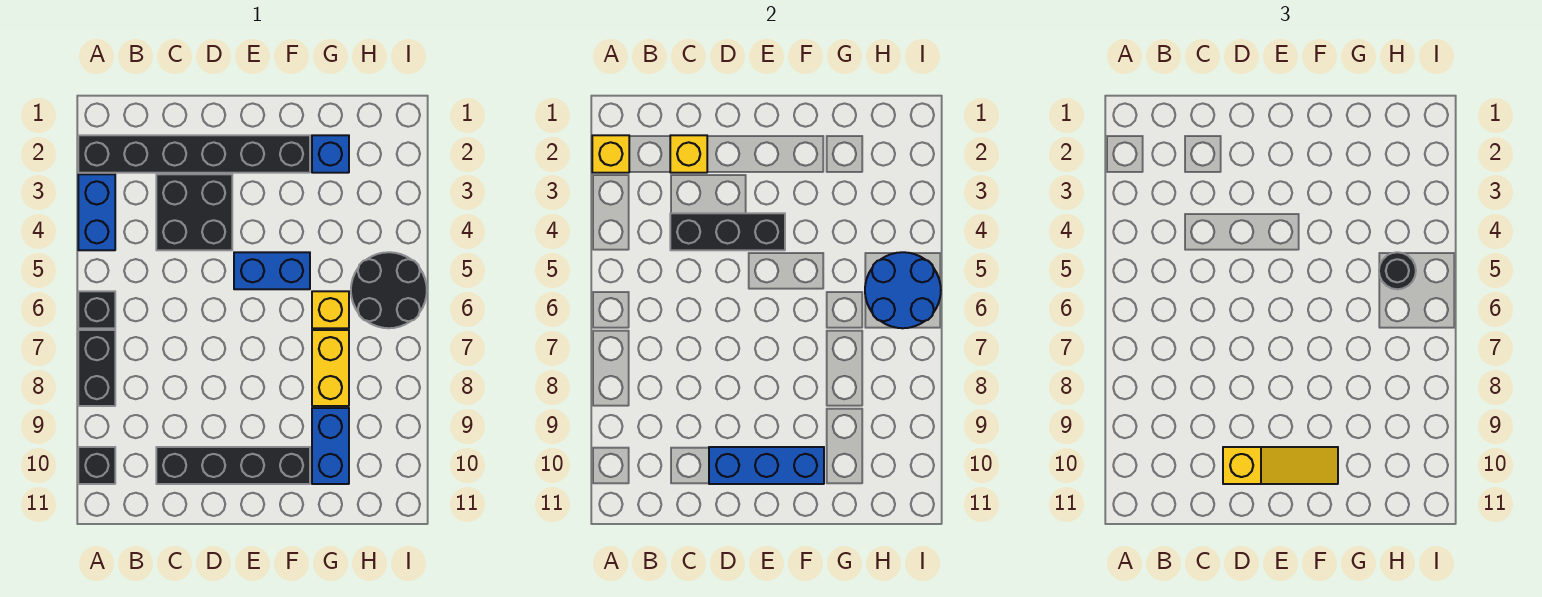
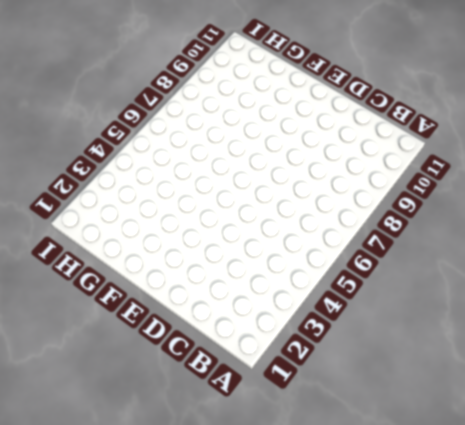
none -> black 1x6 brick [78,135,310,173]
none -> blue 1x2 brick [78,174,115,250]
none -> black 1x1 brick [78,291,115,328]

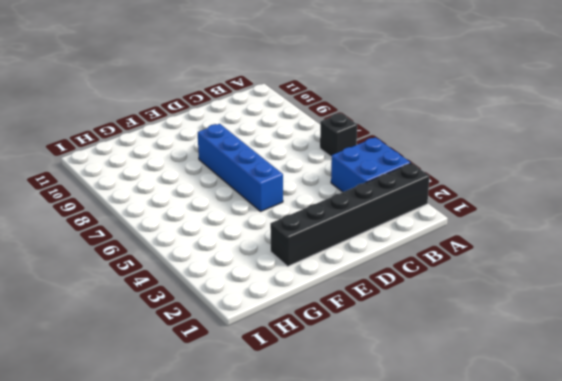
blue 2x2 brick [331,137,410,192] -> blue 1x2 brick [78,174,115,250]
blue 1x4 brick [198,124,283,211] -> blue 1x2 brick [234,252,310,289]
none -> black 1x2 brick [78,330,115,406]
none -> black 1x1 brick [78,447,115,484]
none -> black 2x2 brick [156,174,232,250]

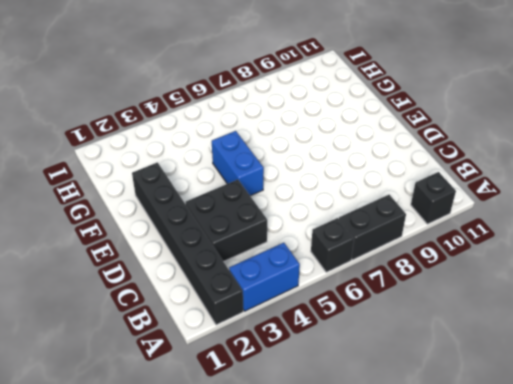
none -> black 1x4 brick [156,447,310,484]
none -> blue 1x1 brick [312,135,349,173]
none -> yellow 1x1 brick [312,291,349,328]

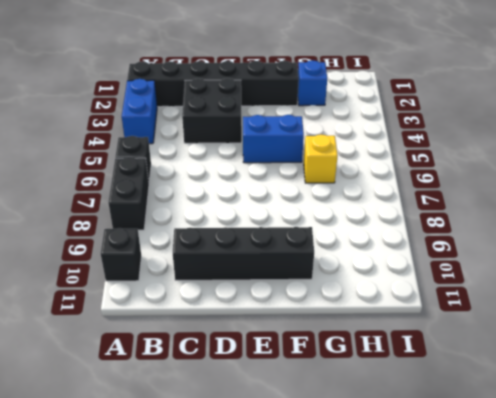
none -> yellow 1x2 brick [312,330,349,406]
none -> blue 1x2 brick [312,408,349,484]
none -> black 2x2 round brick [351,252,427,328]

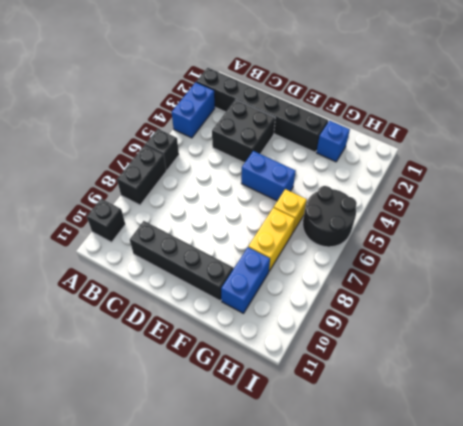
none -> yellow 1x1 brick [592,135,629,173]
none -> yellow 1x1 brick [670,135,707,173]
none -> black 1x3 brick [670,213,785,250]

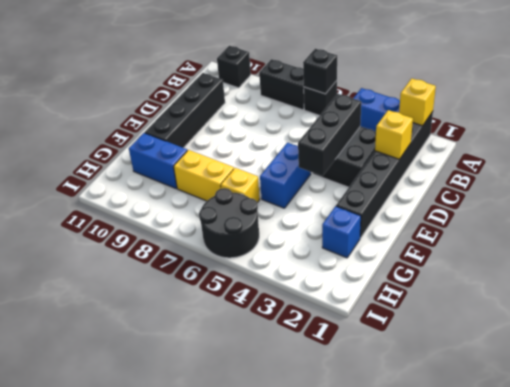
black 1x1 brick [303,49,337,94] -> none
none -> blue 1x3 brick [709,447,824,484]
none -> blue 2x2 round brick [865,252,941,328]
none -> yellow 1x3 slope [1223,447,1338,484]

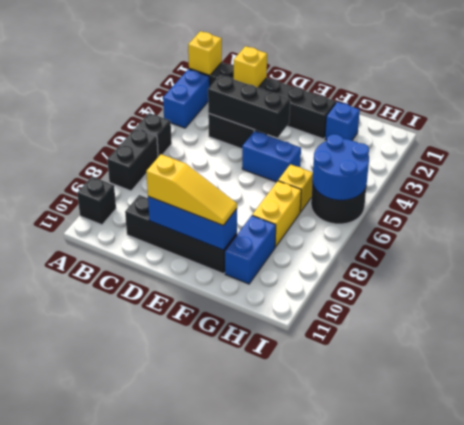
none -> black 1x1 round brick [1379,252,1416,289]

